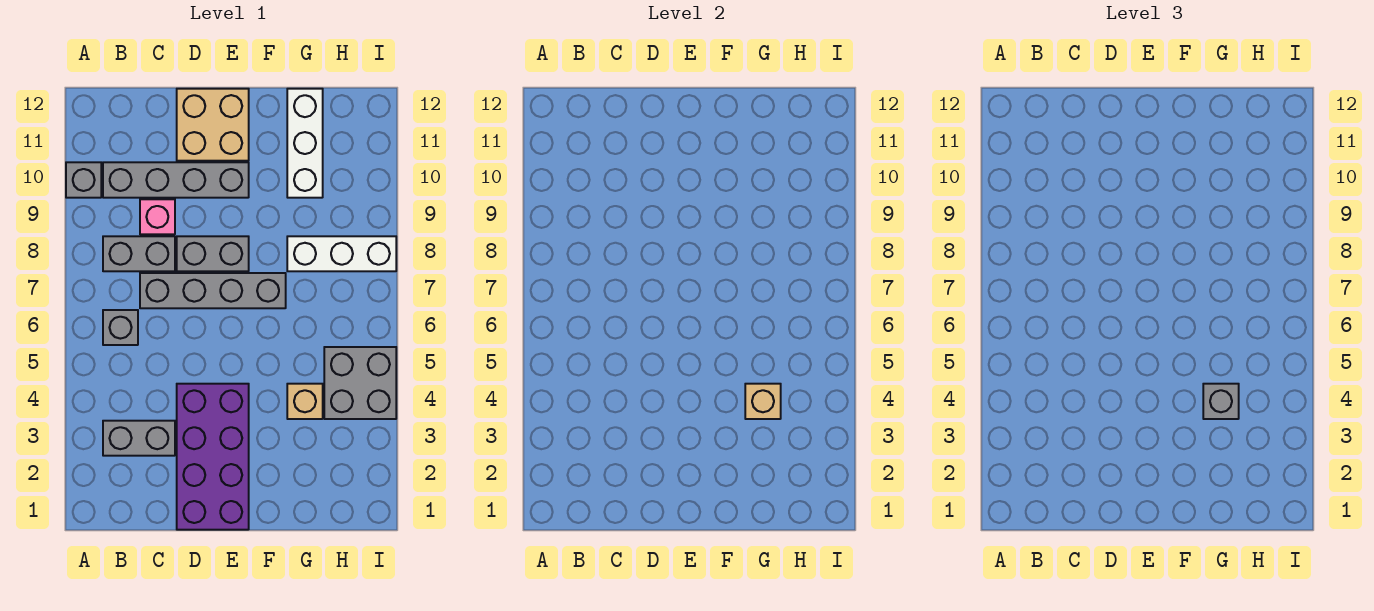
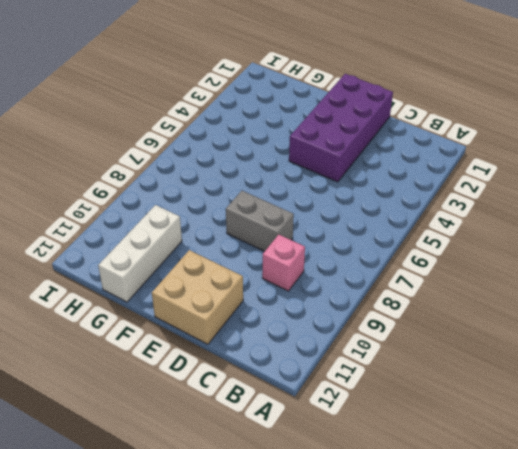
none -> grey 1x1 brick [66,162,101,198]
none -> grey 1x2 brick [103,421,175,456]
none -> grey 1x1 brick [103,310,138,345]

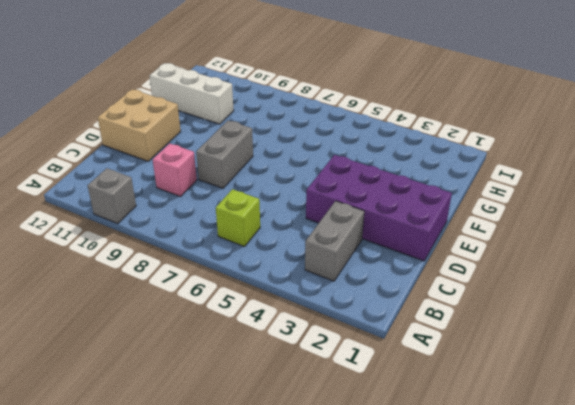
lime 1x1 brick [216,189,260,246] -> grey 1x1 brick [103,310,138,345]
none -> grey 1x2 brick [103,236,175,271]
none -> grey 1x4 brick [103,162,249,198]
none -> grey 1x4 brick [140,273,286,308]

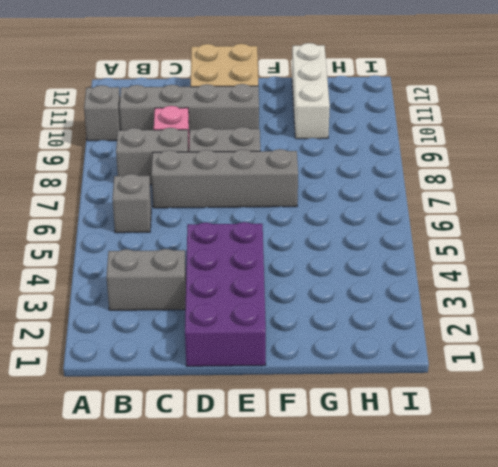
none -> tan 1x1 brick [287,384,323,419]
none -> white 1x3 brick [287,236,396,271]
none -> grey 2x2 brick [324,347,396,419]

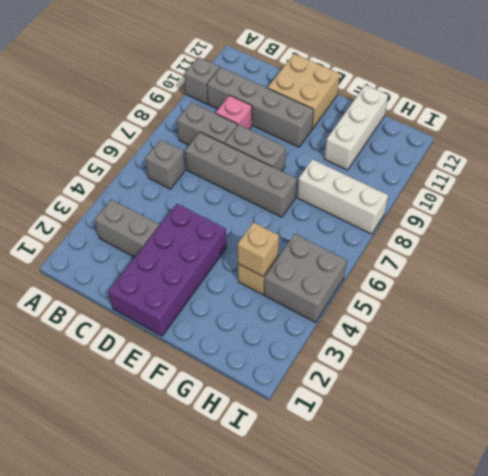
none -> grey 1x1 brick [1203,384,1239,419]

